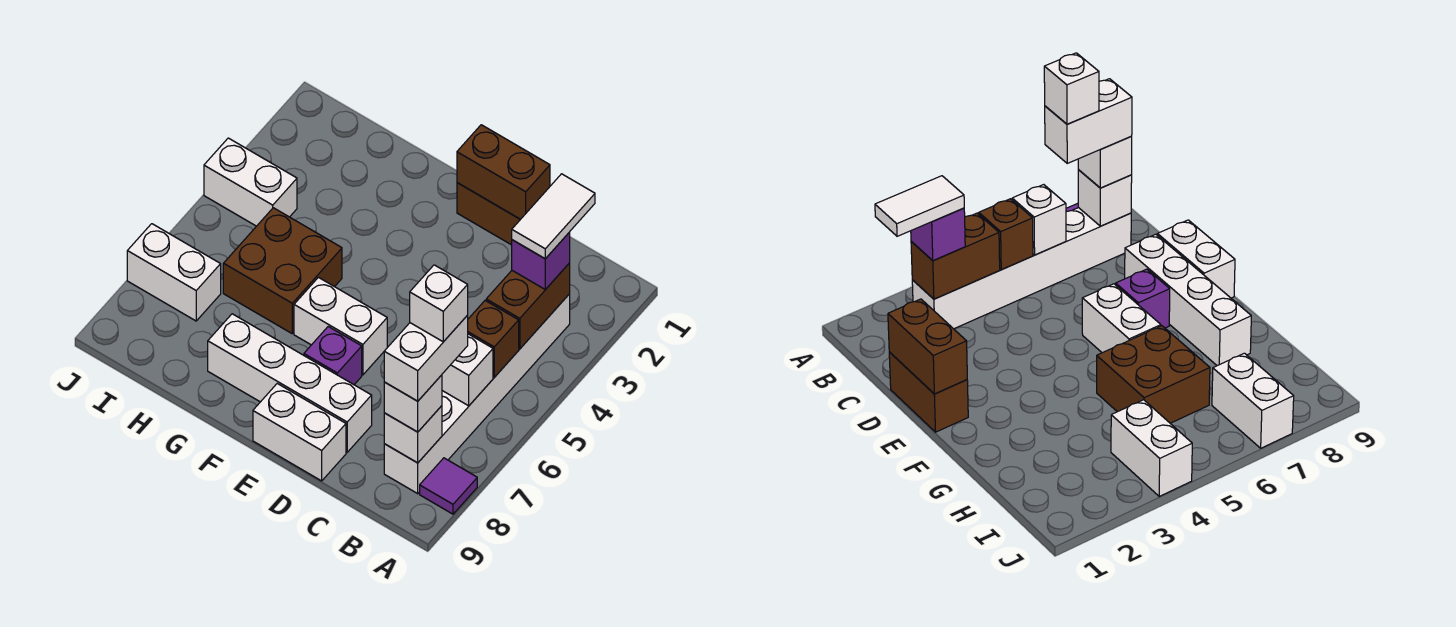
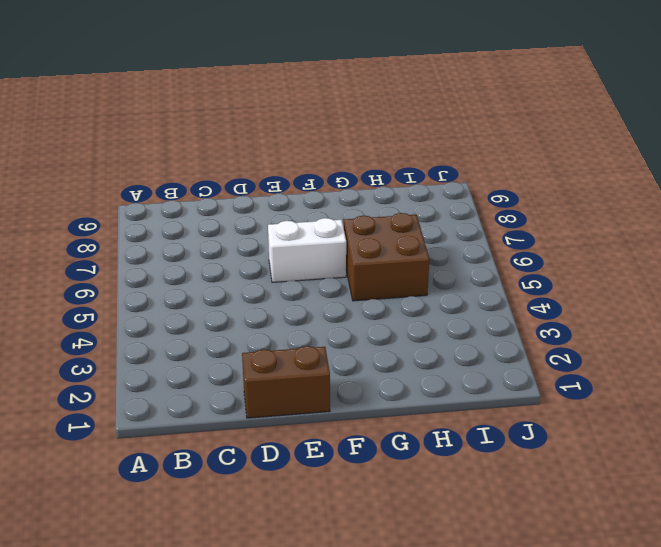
none -> purple 1x1 tile [420,458,477,514]
none -> white 1x6 brick [384,294,570,494]
none -> white 1x4 brick [208,314,372,452]

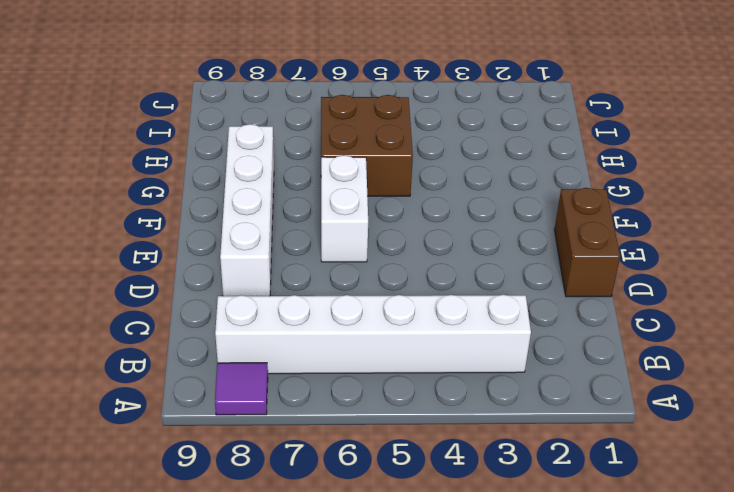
none -> white 1x2 brick [253,384,346,481]
none -> purple 1x1 brick [304,327,362,385]
none -> white 1x2 brick [204,138,297,226]

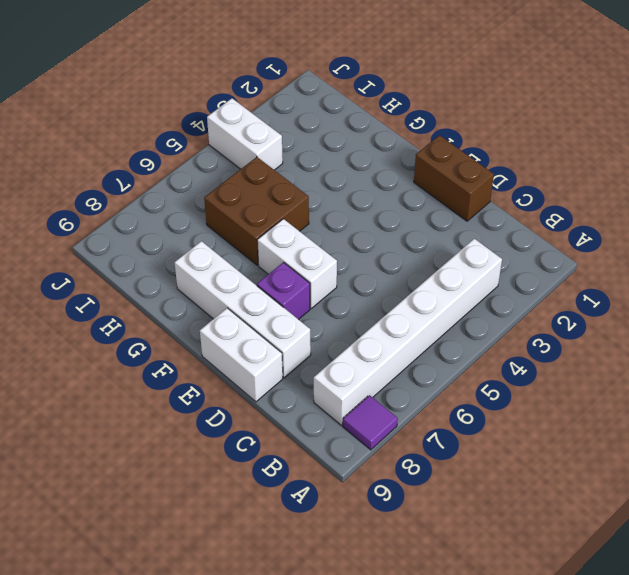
none -> white 1x2 brick [127,224,221,321]
none -> brown 1x2 brick [486,263,570,349]
none -> brown 1x1 brick [468,301,519,377]

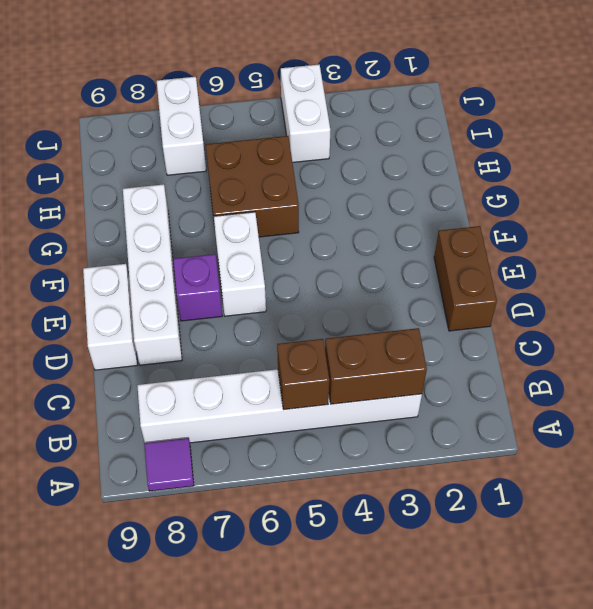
none -> white 1x1 brick [442,334,493,406]
none -> white 1x1 brick [384,406,442,463]
none -> brown 1x2 brick [457,125,550,219]

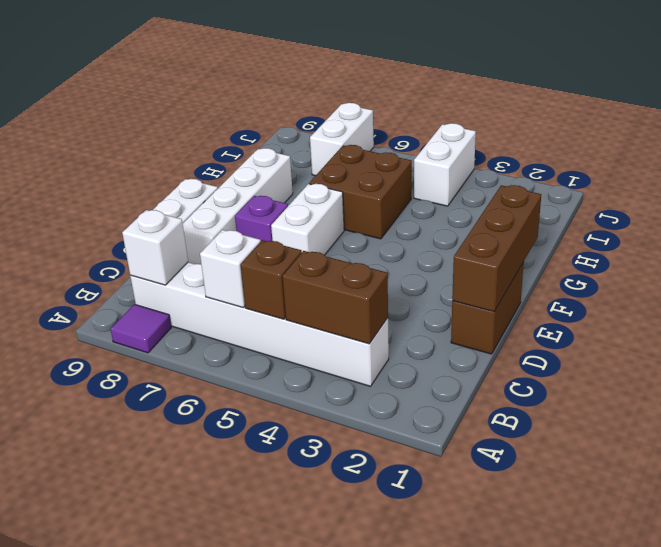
brown 1x3 brick [452,185,541,312] -> brown 1x2 brick [457,125,550,219]
none -> purple 1x1 brick [512,232,570,290]
none -> white 1x1 brick [384,375,442,432]
none -> white 1x2 tile [512,174,595,259]

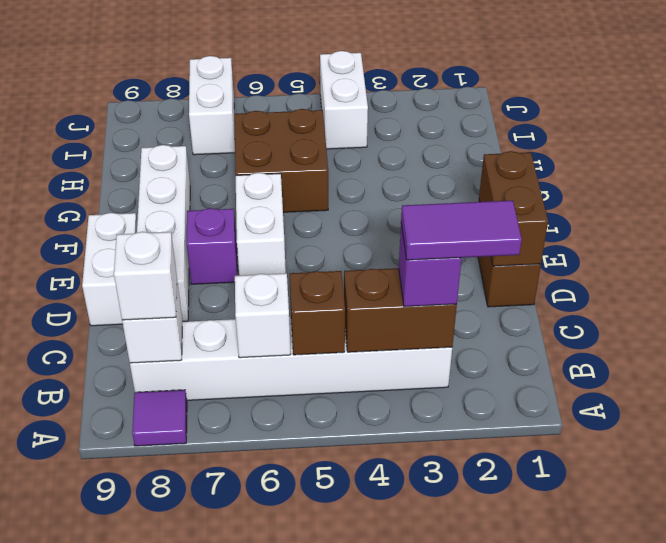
purple 1x2 tile [401,200,522,260] -> white 1x2 tile [512,174,595,259]
none -> white 1x2 brick [384,315,468,401]
none -> white 1x1 brick [410,265,468,342]

